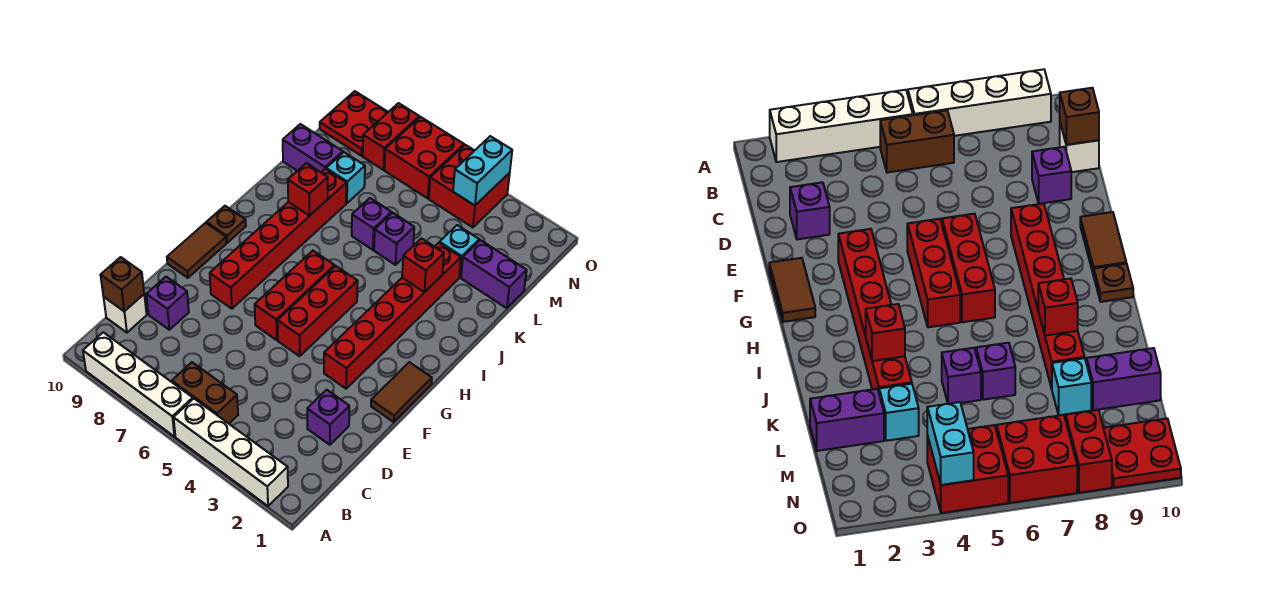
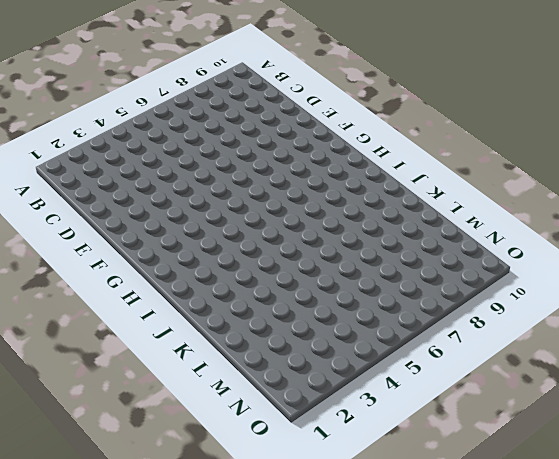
none -> white 1x4 brick [174,399,288,506]
none -> white 1x4 brick [83,332,193,437]
none -> brown 1x2 brick [172,362,238,424]

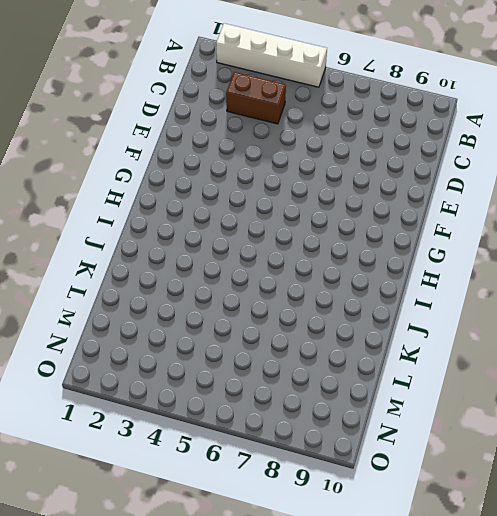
brown 1x2 brick [226,72,286,124] -> brown 1x2 brick moved to [172,362,238,424]
none -> white 1x4 brick [83,332,193,437]
none -> white 1x1 brick [104,294,147,332]
none -> purple 1x1 brick [307,390,349,445]

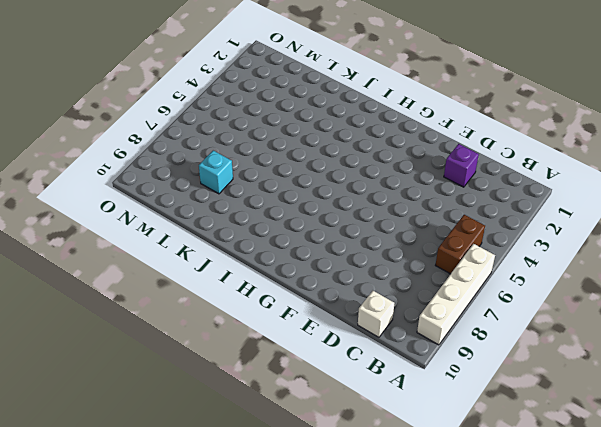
none -> white 1x4 brick [174,399,288,506]
none -> purple 1x1 brick [146,277,189,330]
none -> brown 1x2 tile [371,362,432,422]

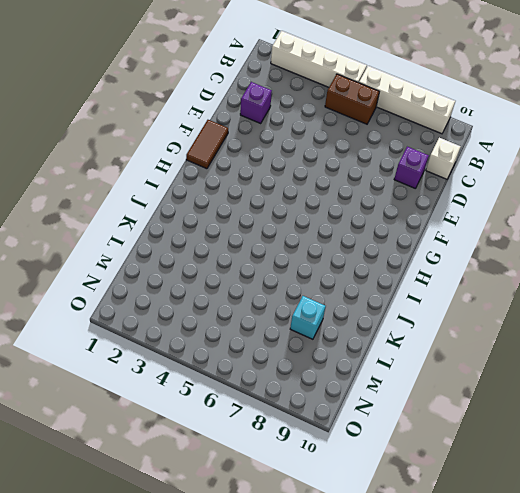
none -> red 1x6 brick [324,243,461,389]
none -> red 1x3 brick [277,266,358,356]
none -> red 1x3 brick [255,251,335,340]

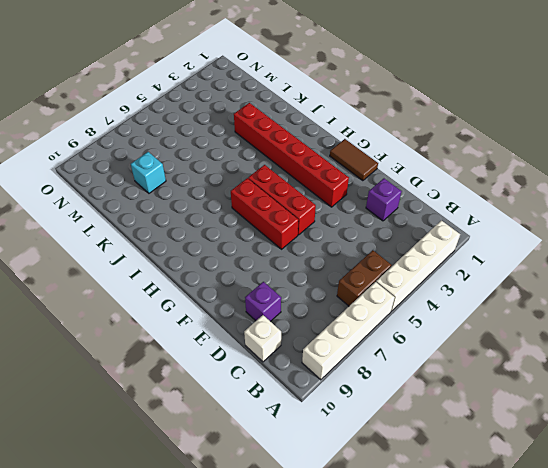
none -> red 1x6 brick [210,169,346,309]
none -> brown 1x2 tile [167,223,227,278]
none -> brown 1x1 plate [207,206,246,243]

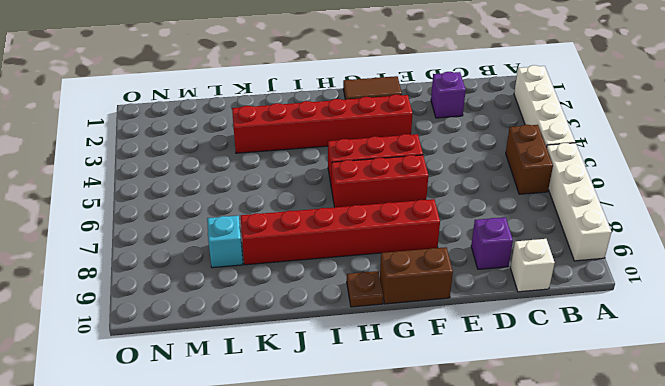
brown 1x2 brick [380,247,453,304] -> brown 1x2 tile [167,223,227,278]
none -> purple 1x1 brick [374,213,414,265]
none -> purple 1x1 brick [352,198,391,250]
none -> purple 1x2 brick [461,240,527,308]

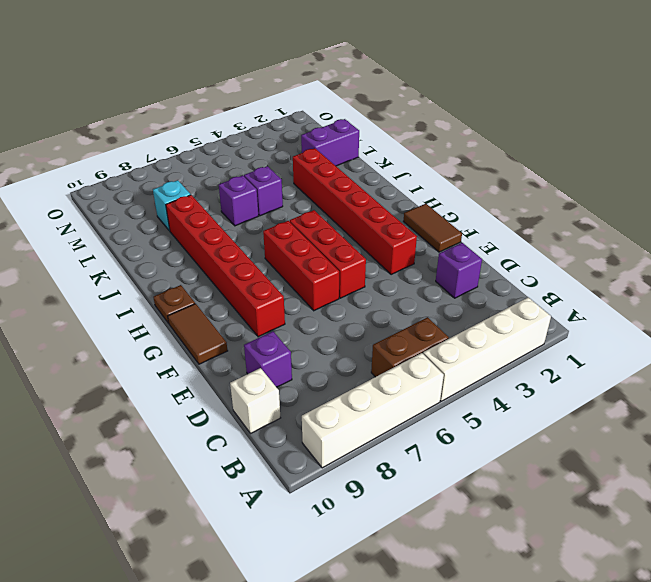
none -> cyan 1x1 brick [439,225,479,277]
none -> purple 1x2 brick [283,124,343,172]
none -> red 2x2 brick [429,145,510,227]

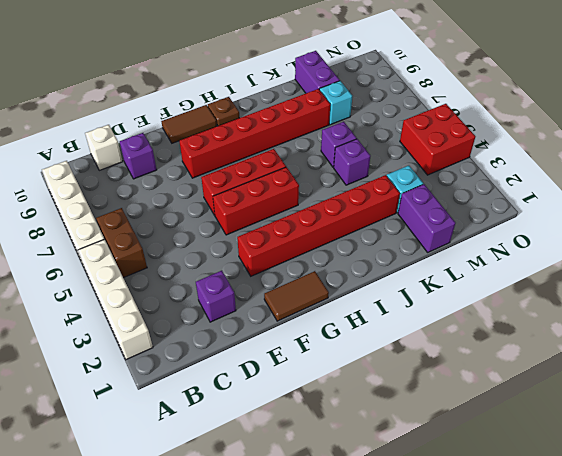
none -> red 2x2 brick [384,117,464,198]
none -> red 1x2 brick [363,103,419,170]
none -> red 2x2 plate [320,91,388,156]

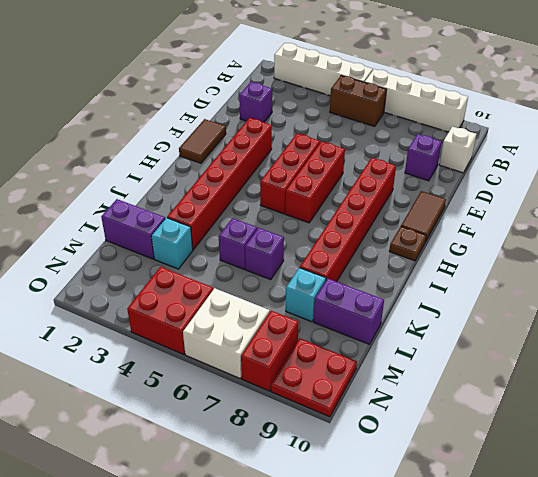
white 2x2 brick [183,288,270,378] -> red 2x2 brick [384,117,464,198]
none -> brown 1x1 brick [101,257,144,311]
none -> red 1x1 brick [402,238,444,292]
none -> red 1x1 brick [288,163,328,216]

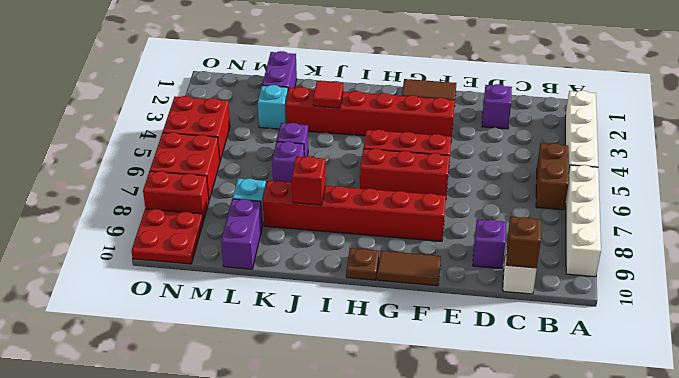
red 1x1 tile [313,81,343,108] -> red 1x1 brick [402,238,444,292]
none -> cyan 1x2 brick [453,136,512,205]

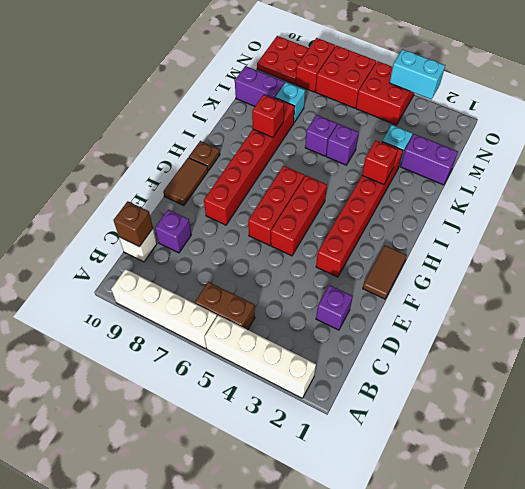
cyan 1x2 brick [390,49,445,99] -> cyan 1x2 brick turned to [453,136,512,205]

